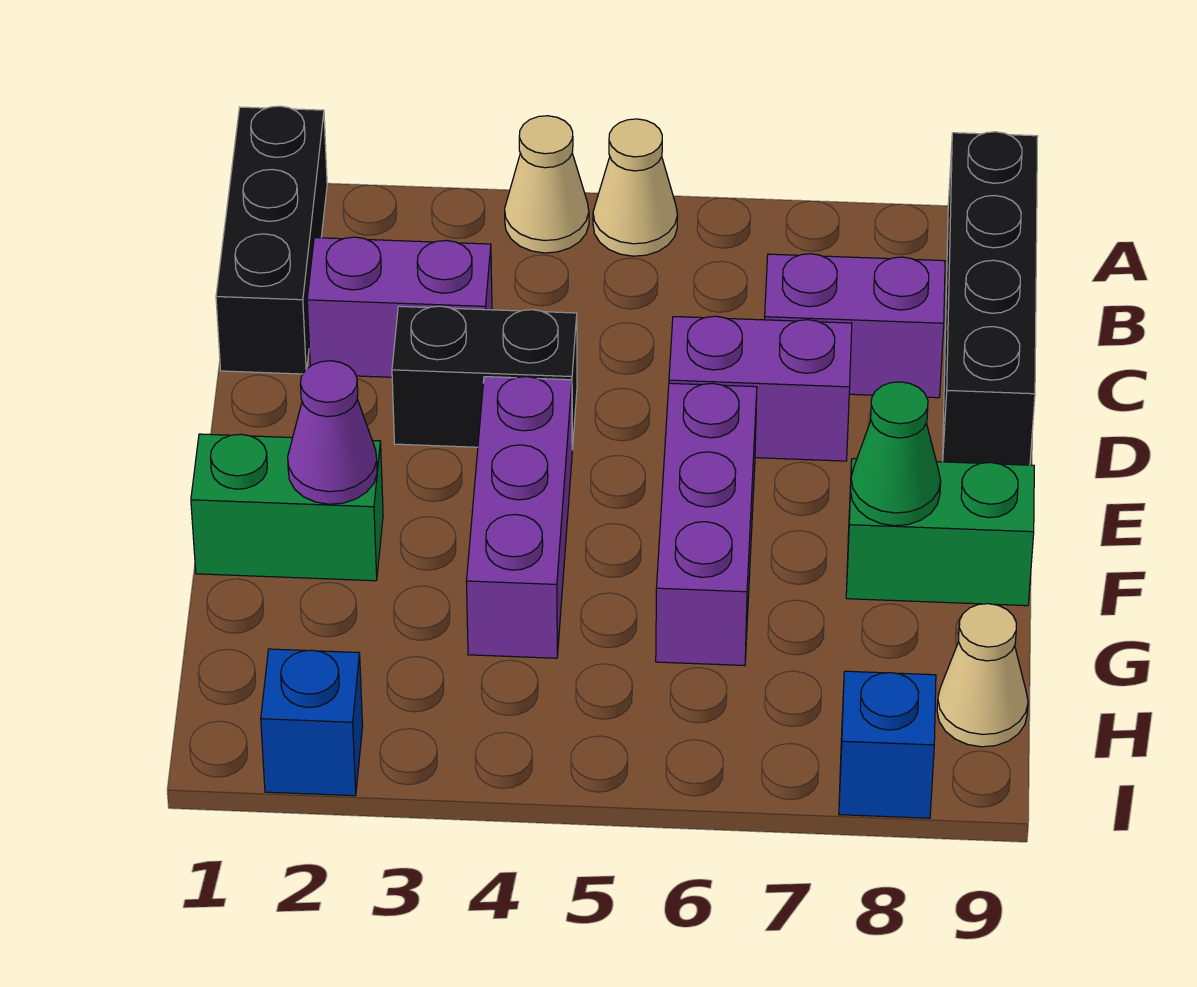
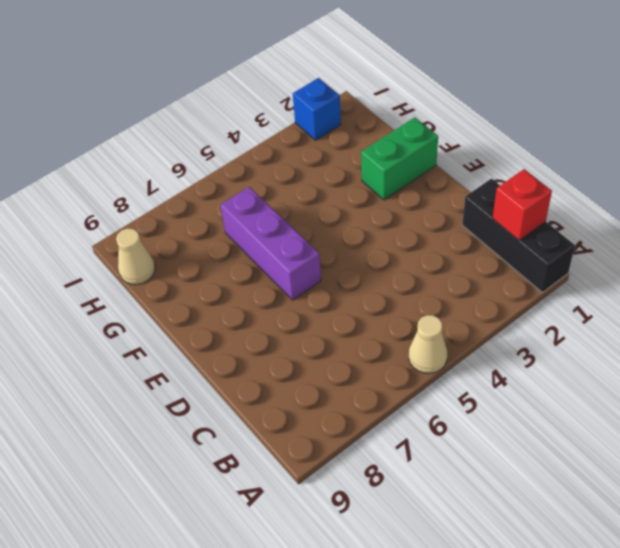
red 1x1 brick [492,169,552,240] -> none
none -> tan 1x1 cone [505,116,589,253]
none -> black 1x4 brick [943,132,1038,465]
none -> purple 1x2 brick [307,237,492,377]

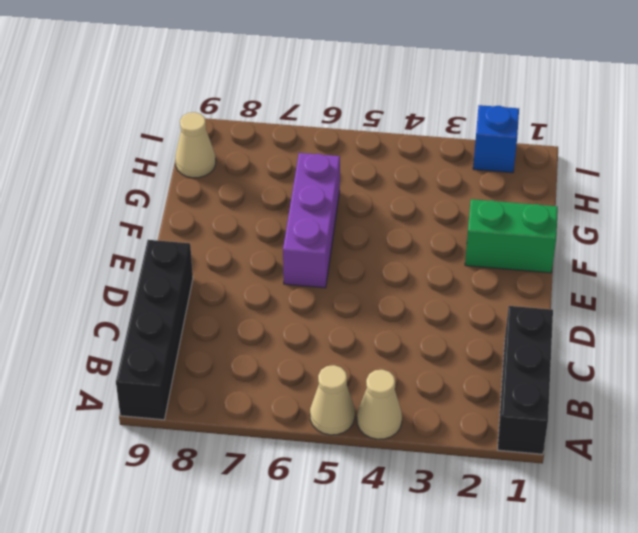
none -> purple 1x2 brick [307,237,492,377]
none -> purple 1x2 brick [765,254,945,398]
none -> black 1x2 brick [392,306,577,450]

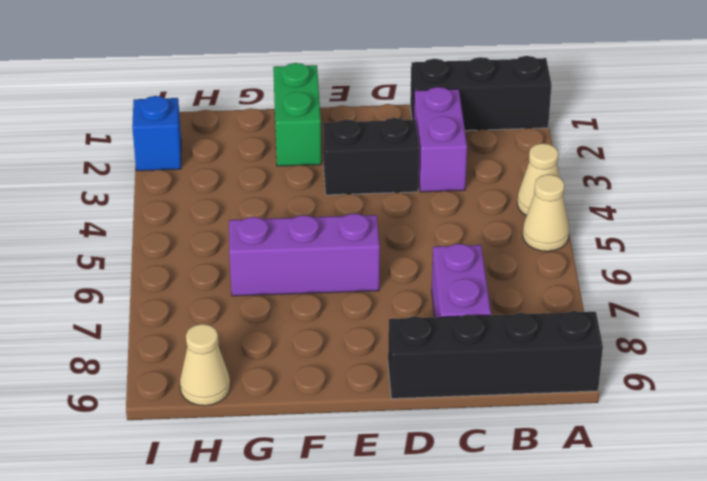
black 1x2 brick [323,118,419,195] -> black 1x2 brick turned to [392,306,577,450]
none -> purple 1x2 brick [669,316,852,461]
none -> purple 1x3 brick [466,377,572,658]
none -> green 1x2 brick [846,459,1034,606]

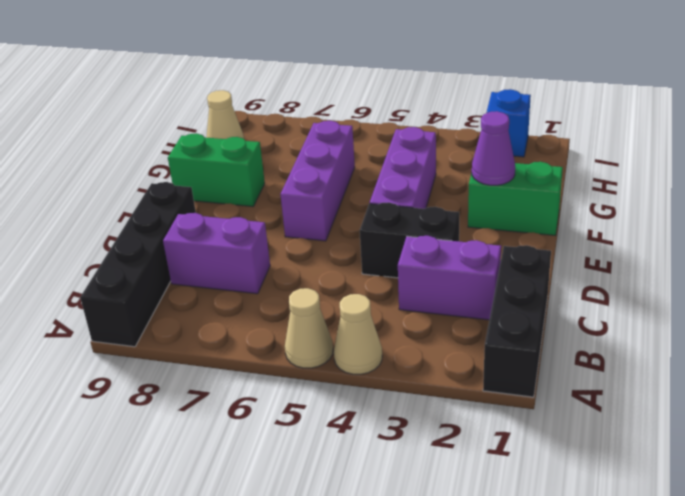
none -> purple 1x2 brick [669,316,852,461]
none -> blue 1x1 brick [839,671,936,818]
none -> green 1x1 cone [850,382,941,526]

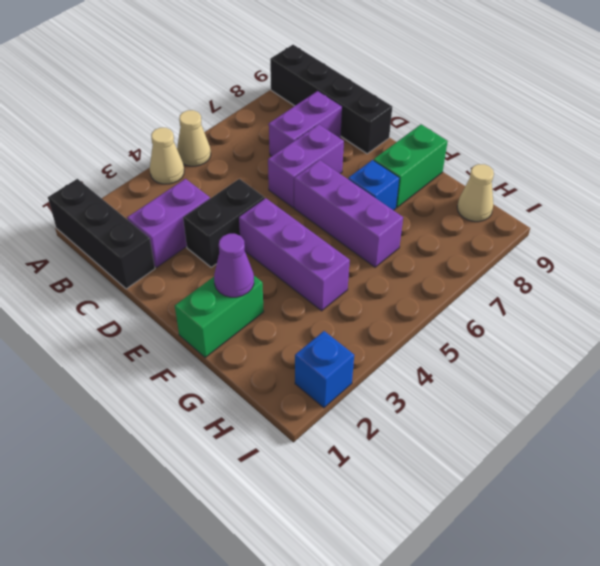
blue 1x1 brick [348,160,399,210] -> blue 1x1 brick moved to [839,671,936,818]
none -> green 1x1 cone [850,382,941,526]

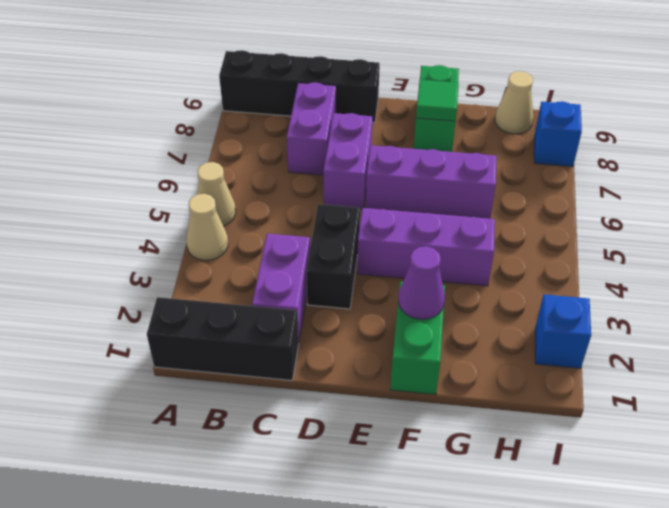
green 1x1 tile [416,80,459,121] -> green 1x1 cone [850,382,941,526]

